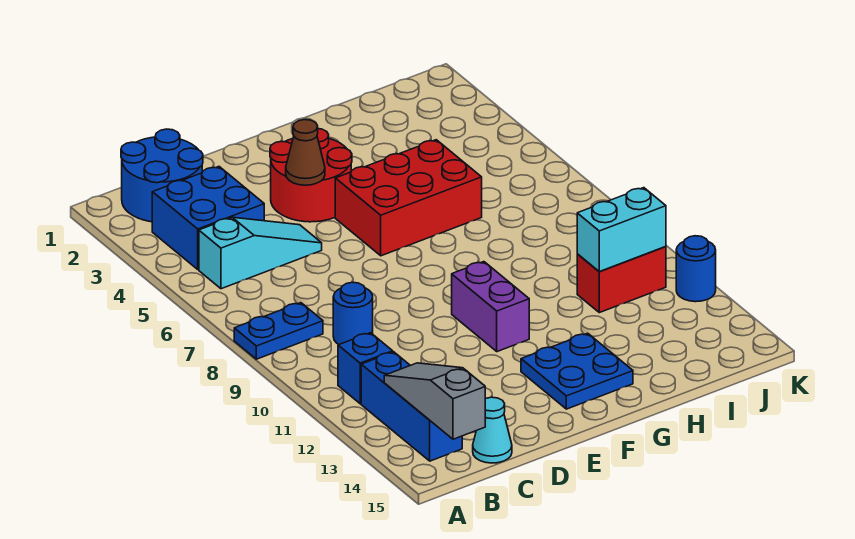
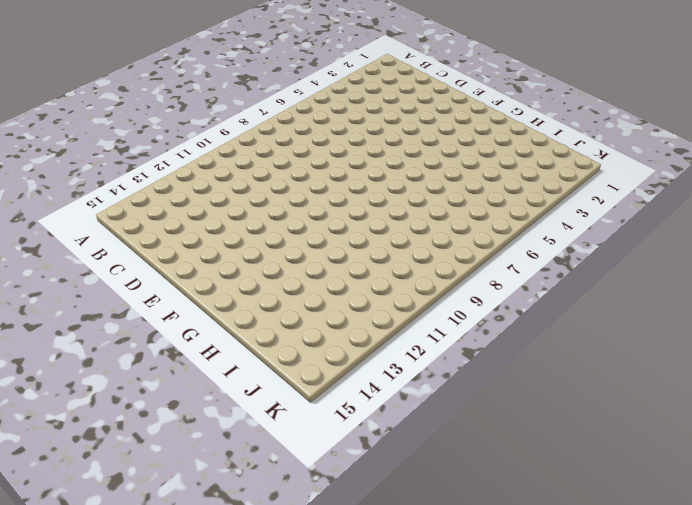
none -> blue 1x2 plate [234,303,323,359]
none -> blue 2x2 round brick [121,129,203,222]
none -> blue 2x2 brick [152,167,264,269]

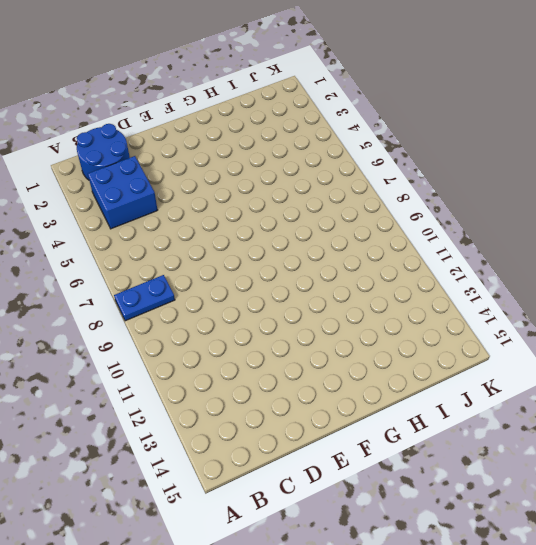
none -> cyan 1x3 slope [199,217,322,289]
none -> blue 1x1 brick [338,333,393,404]
none -> blue 1x3 brick [361,352,462,461]

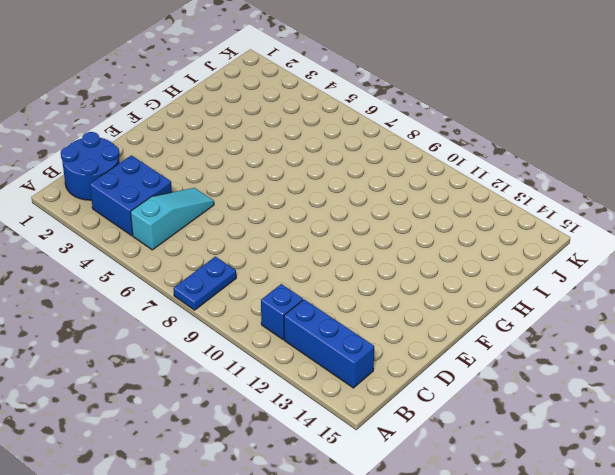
none -> blue 1x1 round brick [333,282,373,344]
none -> cyan 1x1 cone [473,397,512,463]
none -> red 2x2 round brick [270,129,352,222]

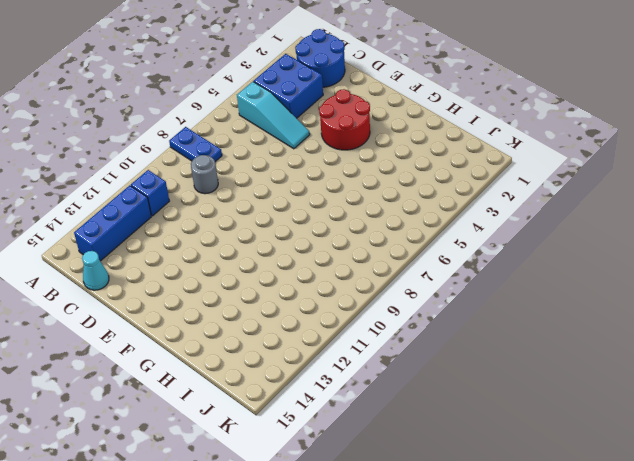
grey 1x1 round brick [191,155,218,194] -> blue 1x1 round brick [333,282,373,344]
none -> red 2x3 brick [335,140,482,256]
none -> purple 1x2 brick [452,262,529,352]
none -> blue 2x2 plate [521,333,633,409]

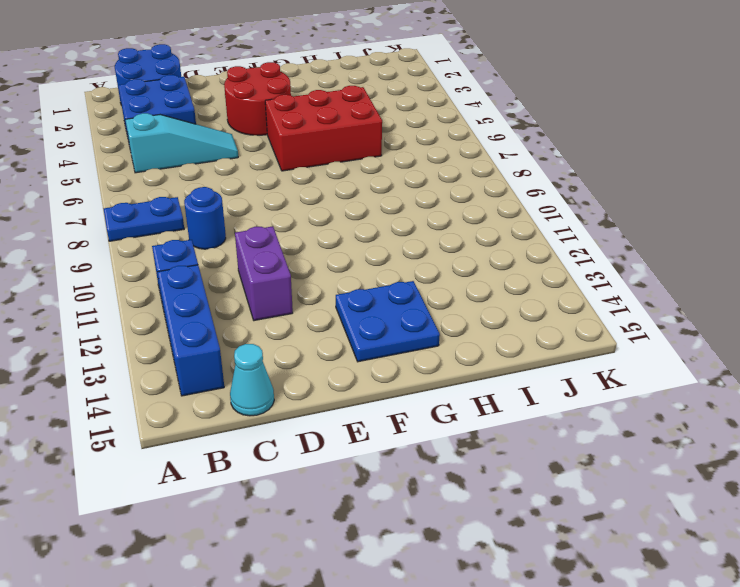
purple 1x2 brick [235,226,293,321] -> purple 1x2 brick moved to [452,262,529,352]
none -> red 1x2 brick [577,247,666,313]
none -> blue 1x1 round brick [676,236,716,302]
none -> grey 1x3 slope [384,363,485,439]

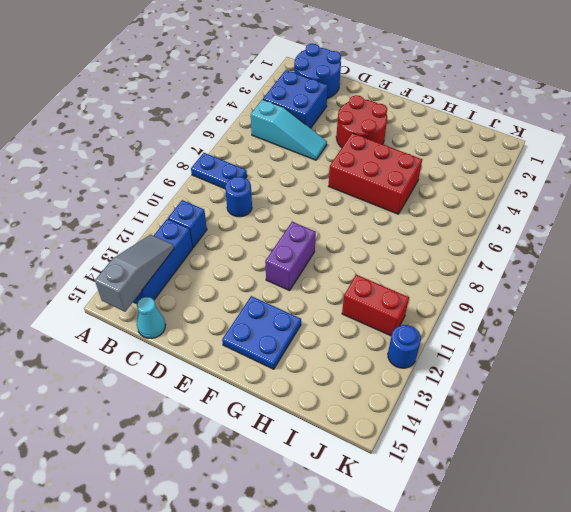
none -> brown 1x1 cone [286,120,325,185]
none -> cyan 1x2 brick [577,188,666,272]

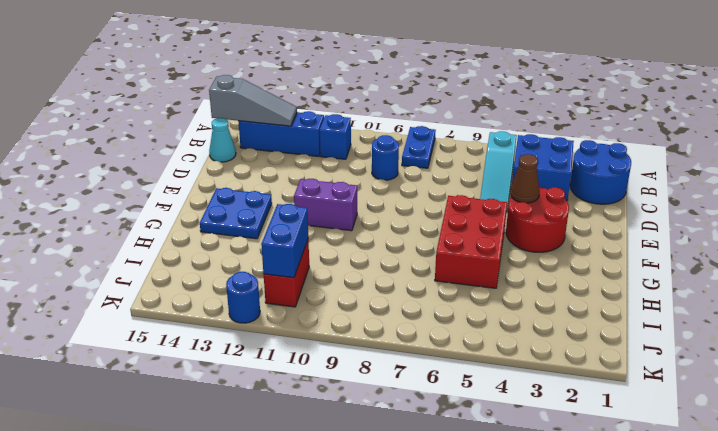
blue 1x2 brick [261,204,308,278] -> cyan 1x2 brick [577,188,666,272]

